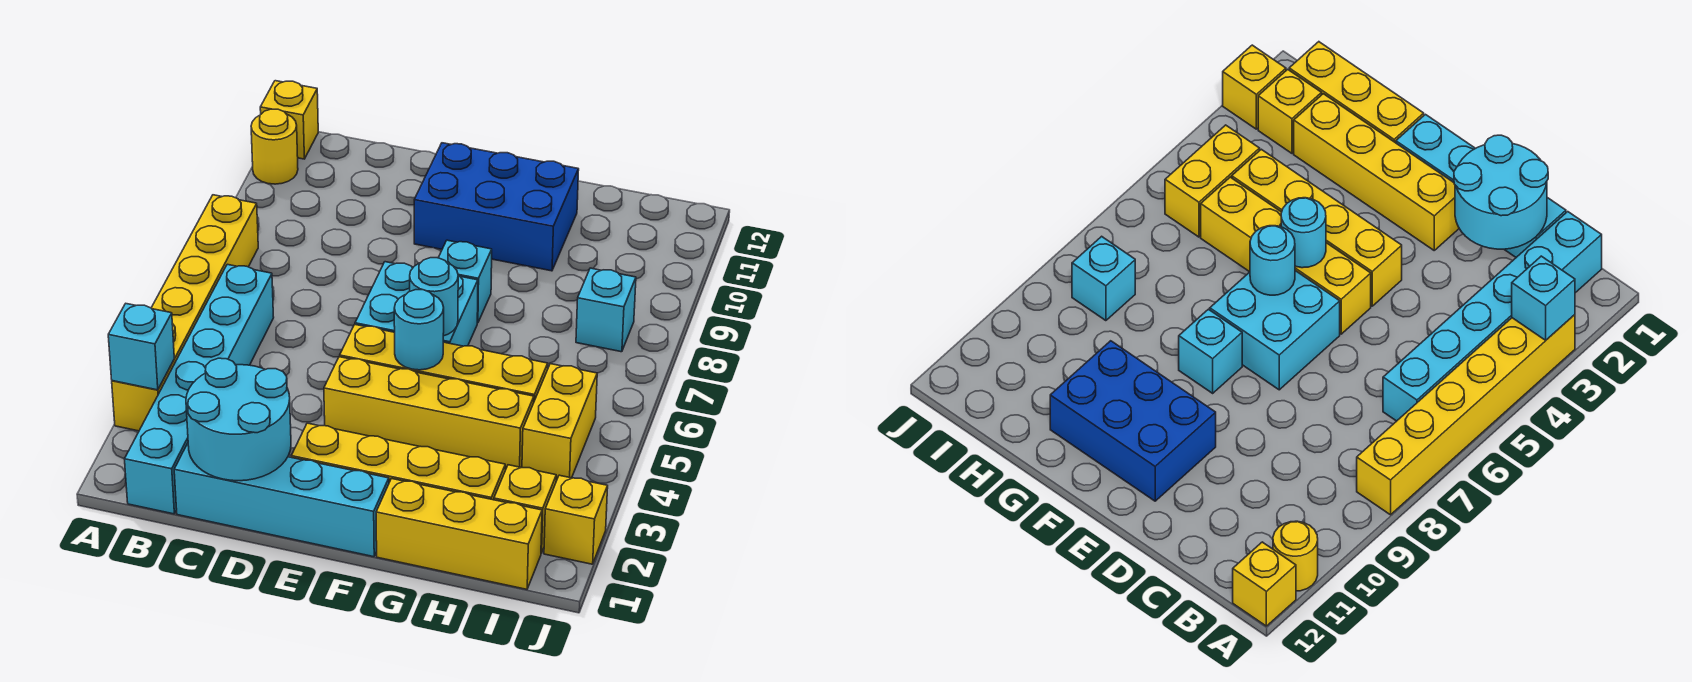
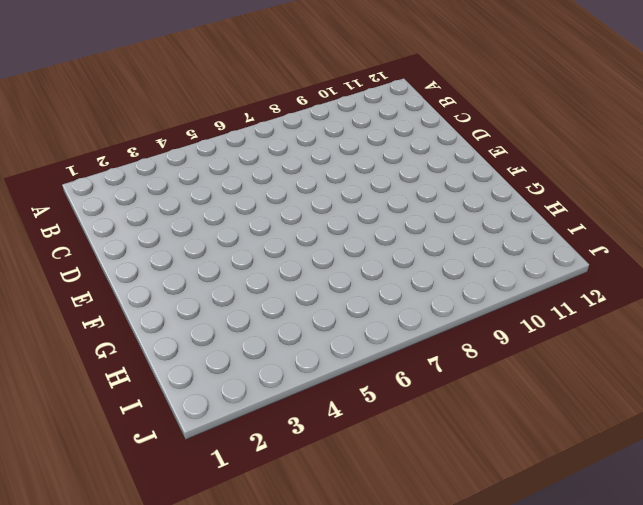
none -> yellow 1x6 brick [112,195,258,431]
none -> yellow 1x1 round brick [251,109,298,184]
none -> yellow 1x1 brick [260,81,318,159]

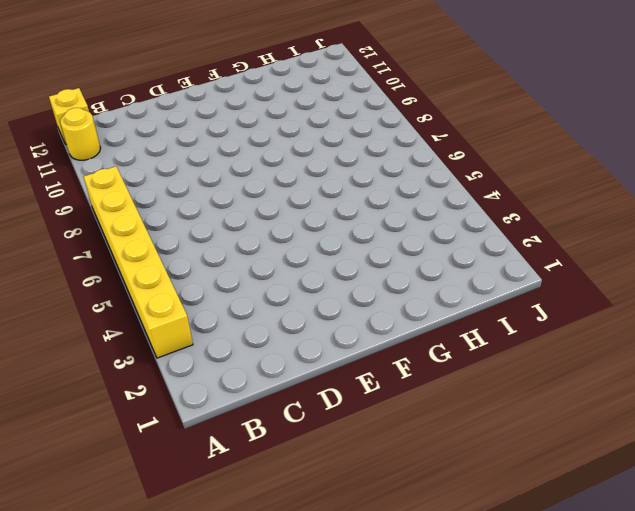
none -> cyan 1x6 brick [124,264,274,514]
none -> cyan 1x4 brick [174,443,389,557]
none -> yellow 1x4 brick [291,423,505,500]

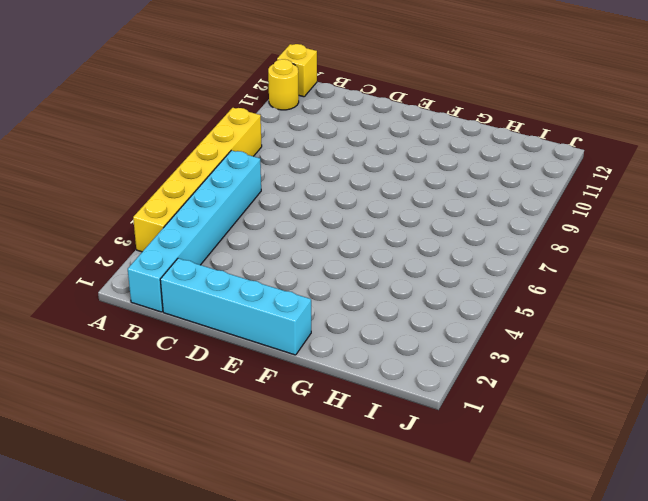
none -> yellow 1x4 brick [291,423,505,500]
none -> yellow 1x4 brick [324,357,534,470]
none -> yellow 1x4 brick [340,325,548,401]

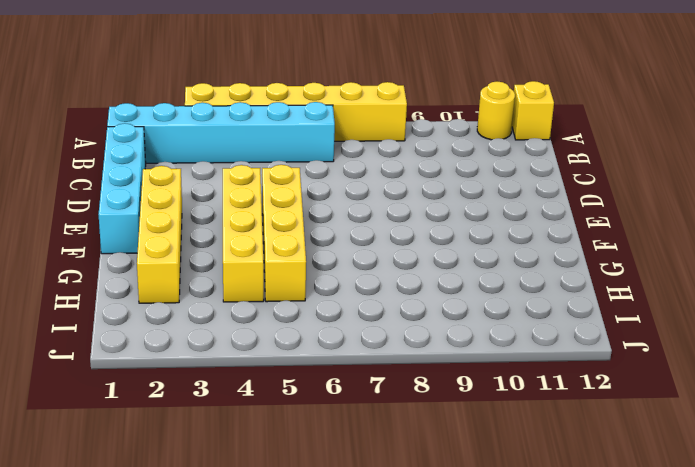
none -> cyan 2x2 brick [355,262,478,346]
none -> blue 2x3 brick [414,143,579,271]
none -> cyan 1x1 brick [439,240,492,323]

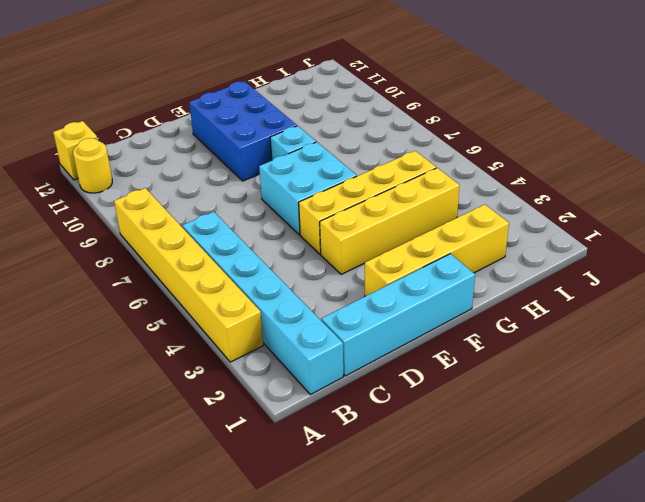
blue 2x3 brick [189,81,297,181] -> blue 2x3 brick turned to [414,143,579,271]
none -> yellow 1x3 brick [376,479,542,589]
none -> yellow 1x1 brick [494,465,556,553]
none -> yellow 1x2 brick [522,364,597,481]

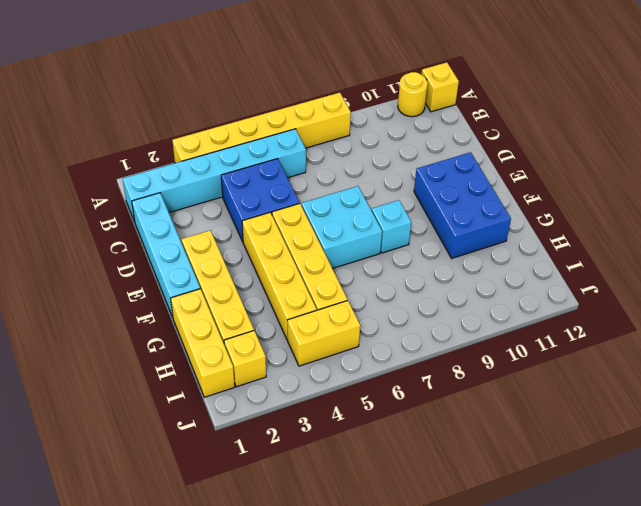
blue 2x2 brick [221,159,300,241] -> none
none -> cyan 1x1 brick [576,268,636,352]
none -> yellow 1x1 brick [544,475,608,564]
none -> cyan 1x1 brick [108,304,174,390]

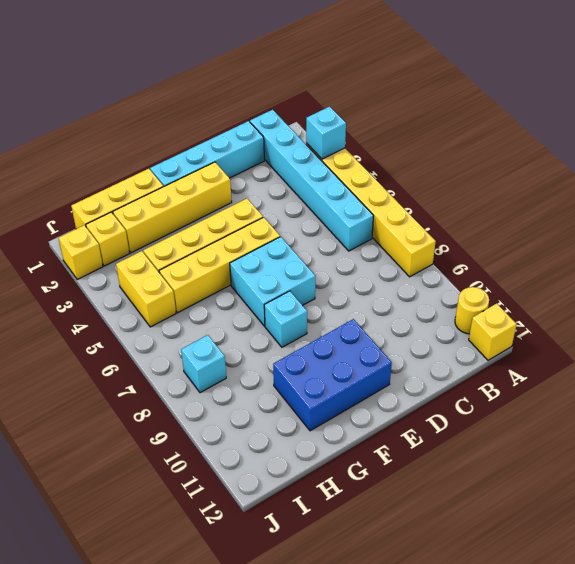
none -> cyan 2x2 round brick [186,358,291,481]
none -> cyan 1x1 round brick [394,290,444,370]
none -> cyan 1x1 round brick [410,258,458,336]

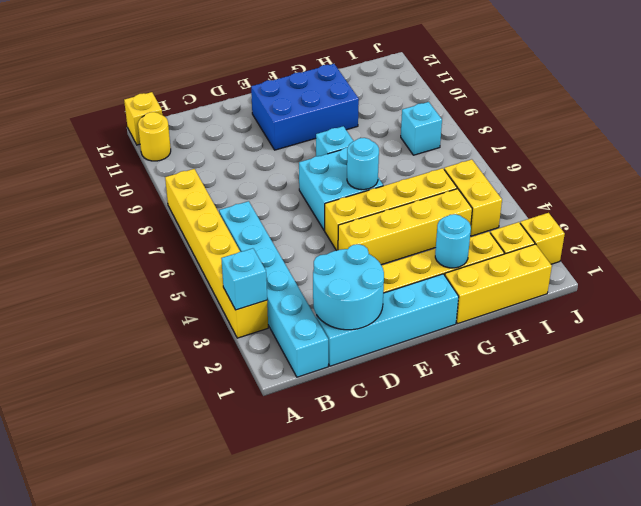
cyan 1x1 round brick [435,214,471,268] -> cyan 1x1 round brick moved to [394,290,444,370]

